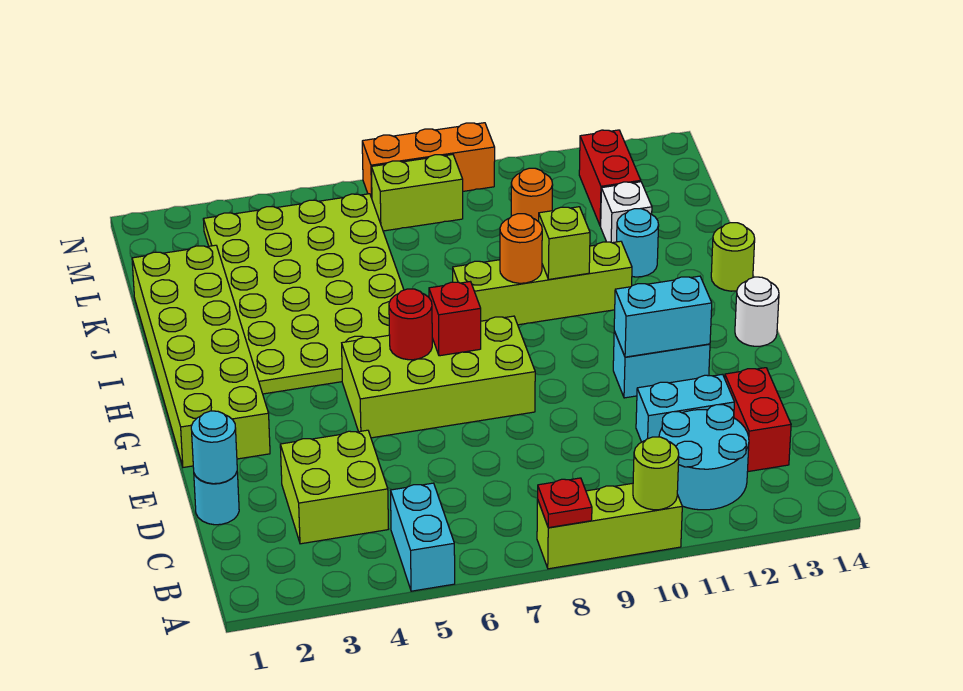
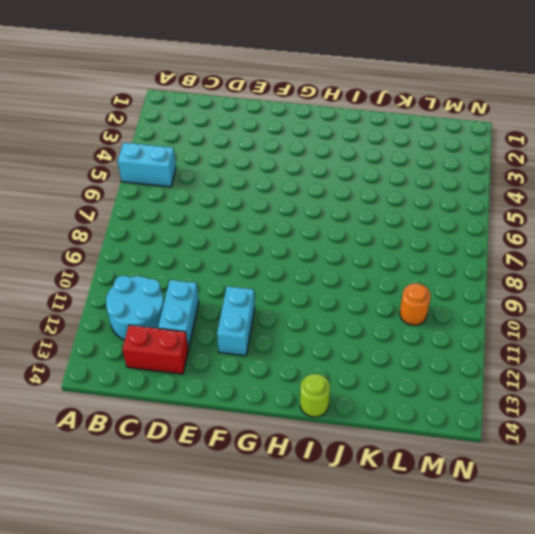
none -> lime 1x3 brick [537,483,682,569]
none -> lime 2x2 brick [280,430,388,544]
none -> cyan 1x1 round brick [194,472,239,525]

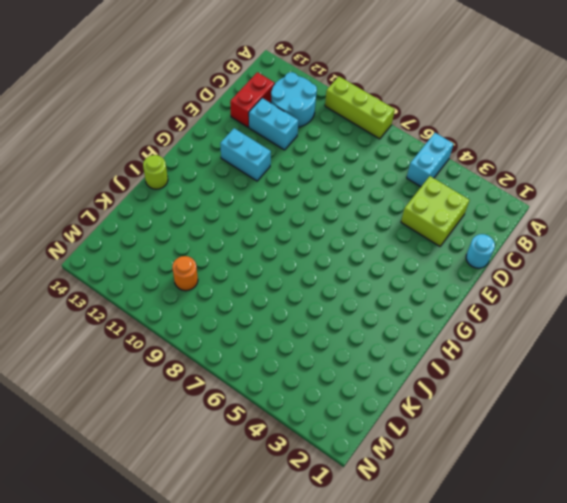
none -> lime 2x6 brick [132,245,270,467]
none -> lime 2x4 brick [342,316,535,438]
none -> white 1x1 round brick [735,277,779,346]

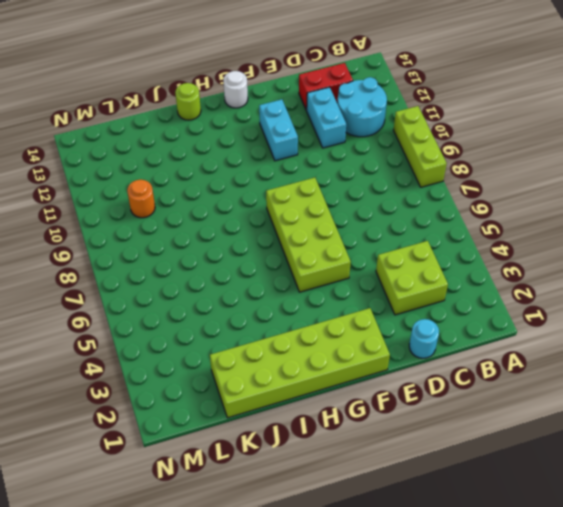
none -> cyan 1x2 brick [391,483,455,591]
none -> lime 4x6 plate [203,194,404,394]
none -> lime 1x4 brick [453,241,632,325]

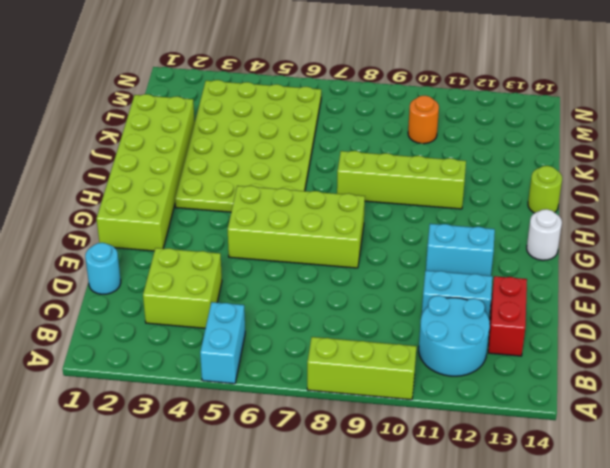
none -> cyan 1x1 round brick [617,209,659,277]
none -> white 1x1 brick [601,182,652,243]
none -> red 1x2 brick [579,130,641,226]

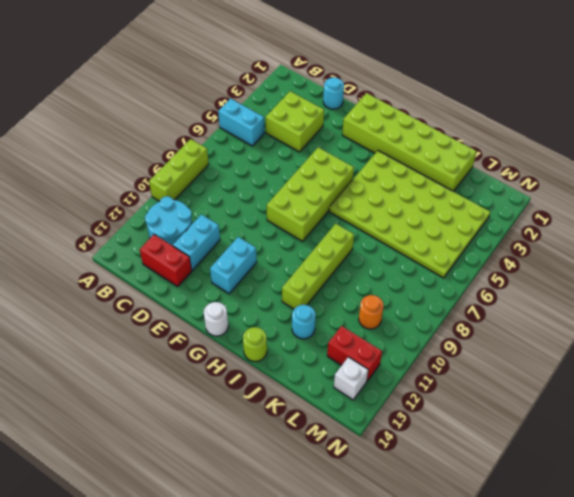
white 1x1 brick [334,357,368,400] -> white 1x1 brick moved to [601,182,652,243]
none -> lime 1x2 brick [371,155,463,231]
none -> orange 1x3 brick [362,123,495,198]
none -> red 1x1 plate [538,478,592,528]

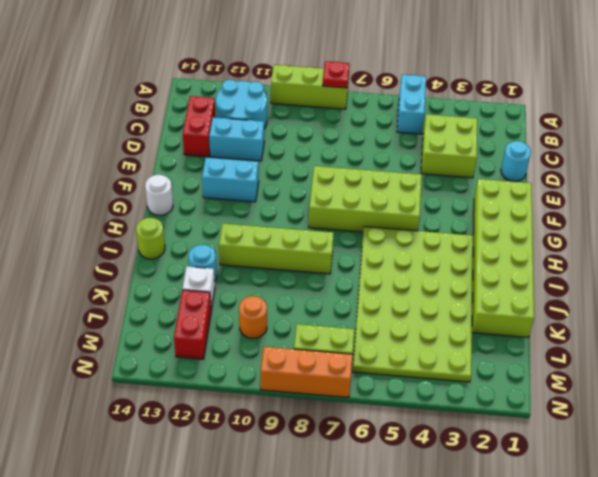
none -> lime 1x1 round brick [633,437,679,510]
none -> cyan 1x1 round brick [191,411,237,484]
none -> cyan 1x2 brick [614,276,712,357]

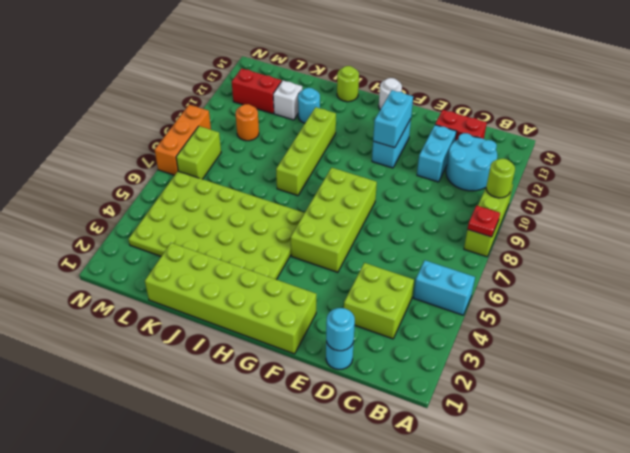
none -> red 1x1 round brick [389,289,432,360]
none -> red 1x1 brick [429,282,481,356]
none -> orange 1x1 round brick [500,214,542,283]

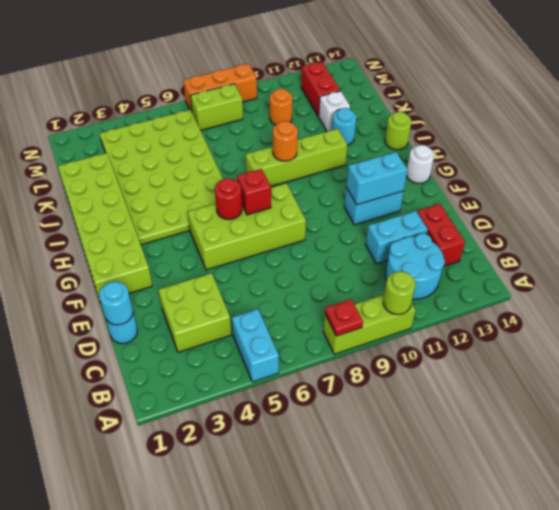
none -> lime 1x1 brick [539,207,590,279]

